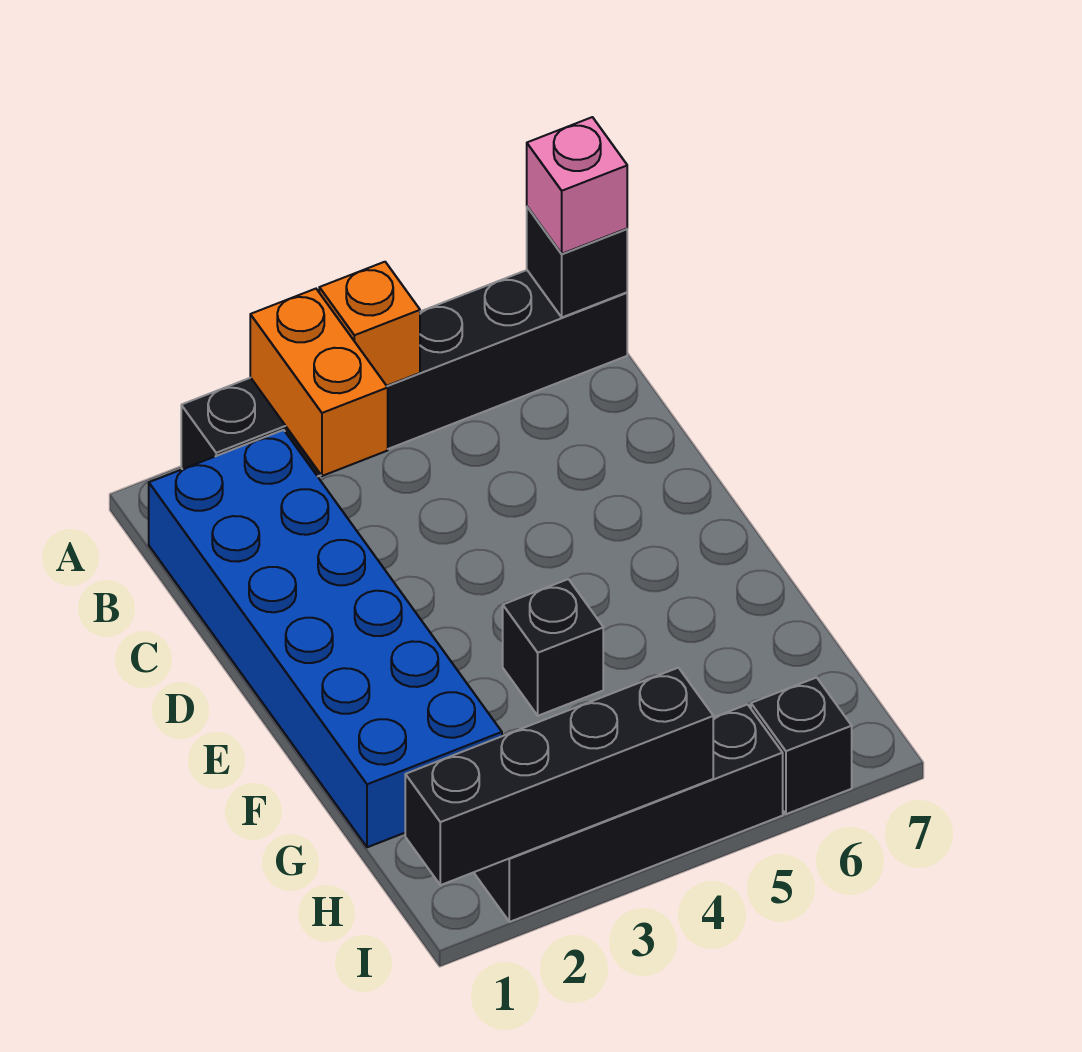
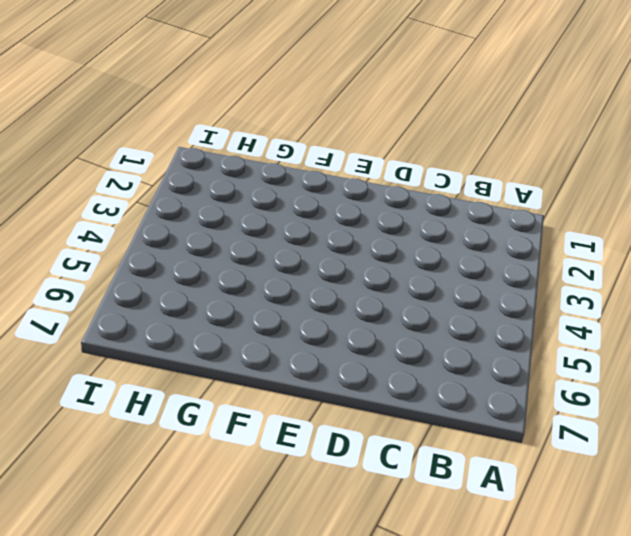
none -> black 1x6 brick [181,270,627,476]
none -> blue 2x6 brick [149,430,502,847]

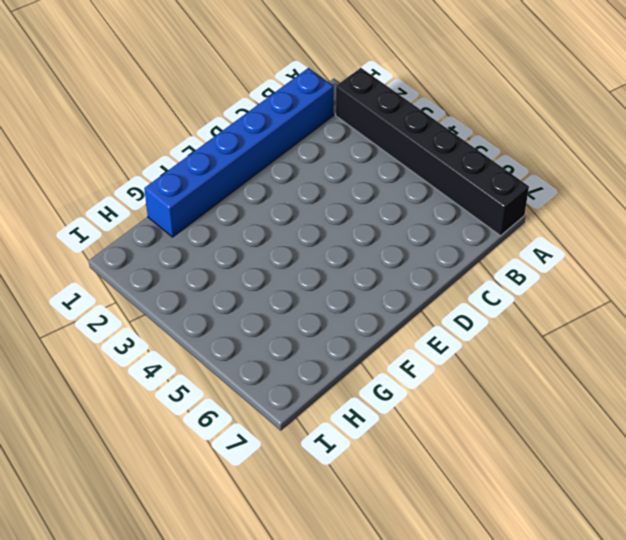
blue 1x6 brick [144,68,334,237] -> blue 2x6 brick [149,430,502,847]
none -> black 1x1 brick [503,579,603,716]
none -> black 1x4 brick [475,704,783,922]

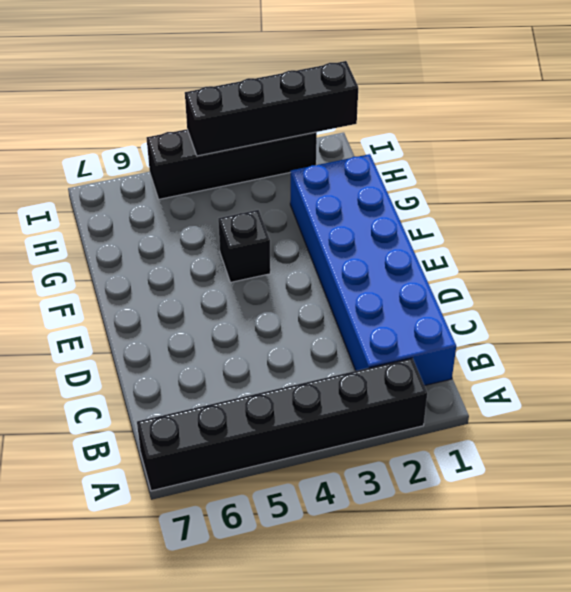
none -> black 1x1 brick [751,677,852,814]
none -> orange 1x2 brick [250,289,388,476]

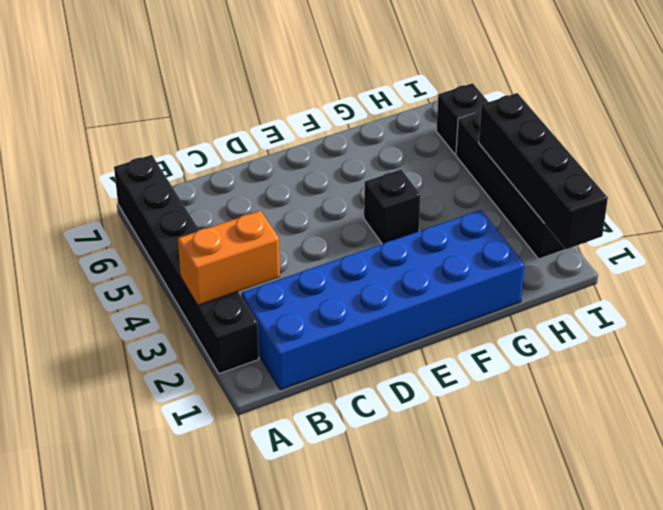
none -> orange 1x1 brick [319,262,420,386]
none -> black 1x1 brick [527,207,627,317]

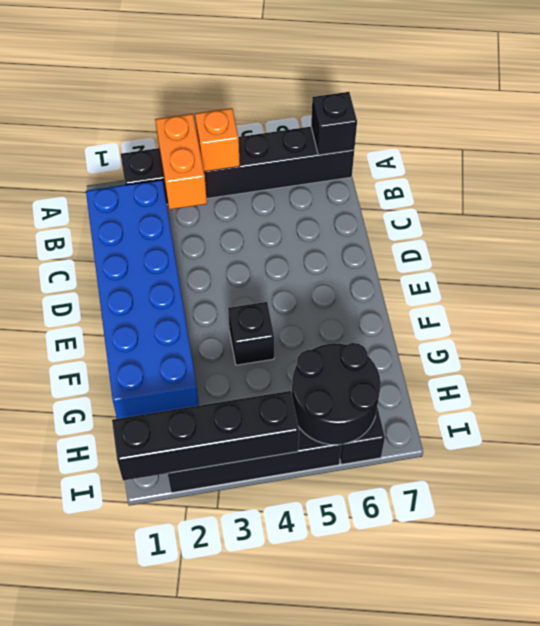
black 2x2 round brick [292,343,381,445] -> none
none -> pink 1x1 brick [527,117,627,254]

